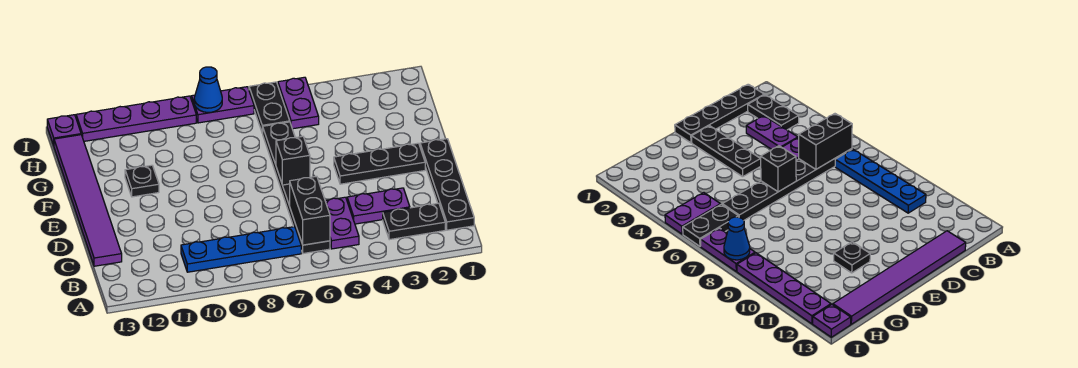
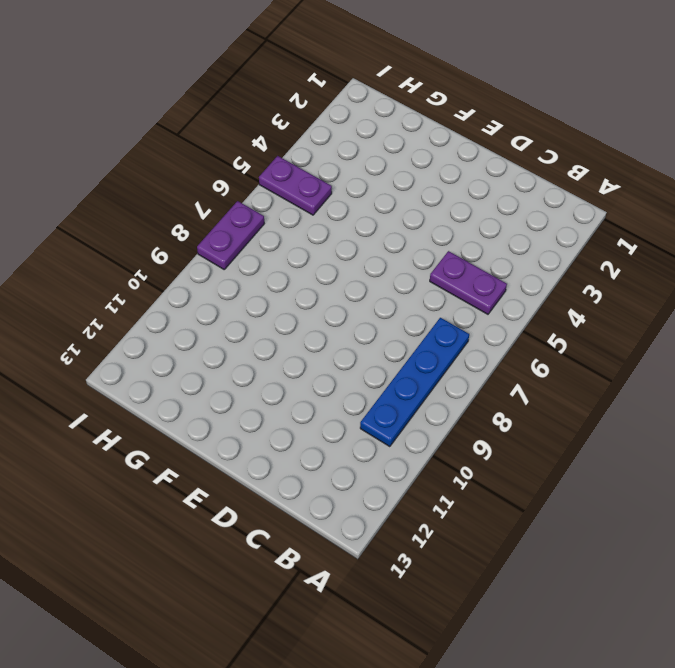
none -> black 1x4 plate [420,139,474,230]
none -> black 1x2 plate [383,203,445,240]
none -> black 1x6 plate [262,122,330,254]

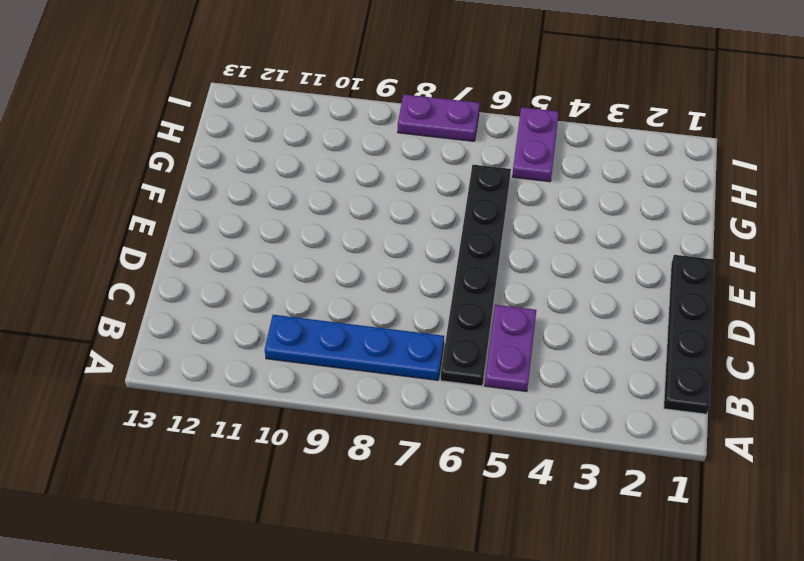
none -> black 1x2 plate [383,203,445,240]
none -> purple 1x2 plate [347,188,410,224]
none -> purple 1x6 tile [54,135,122,266]

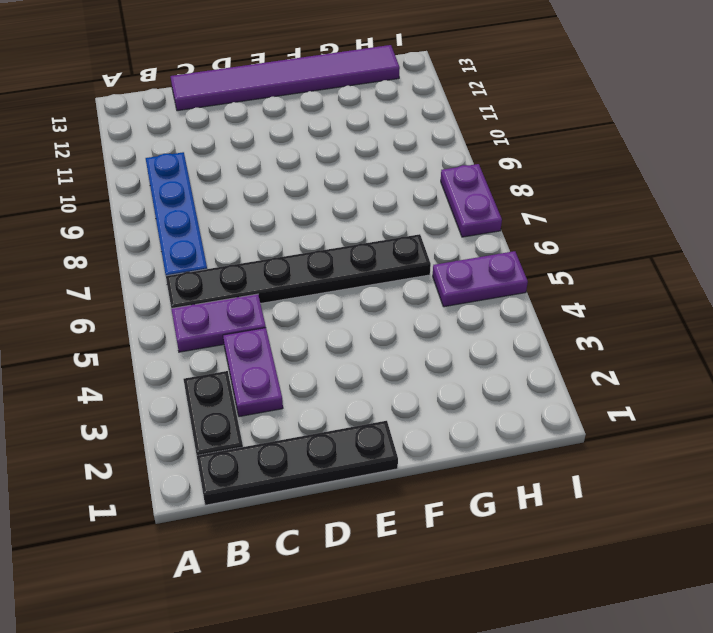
none -> black 1x3 plate [334,143,425,184]
none -> black 1x1 plate [125,165,159,197]
none -> black 1x2 plate [249,82,290,133]

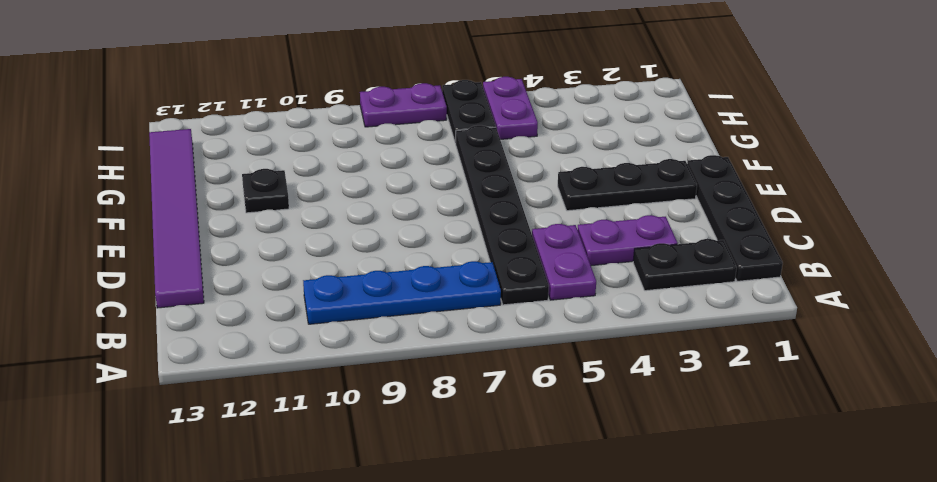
none -> purple 1x4 plate [76,96,196,141]
none -> purple 1x1 plate [47,115,81,145]
none -> black 1x2 brick [290,176,330,245]

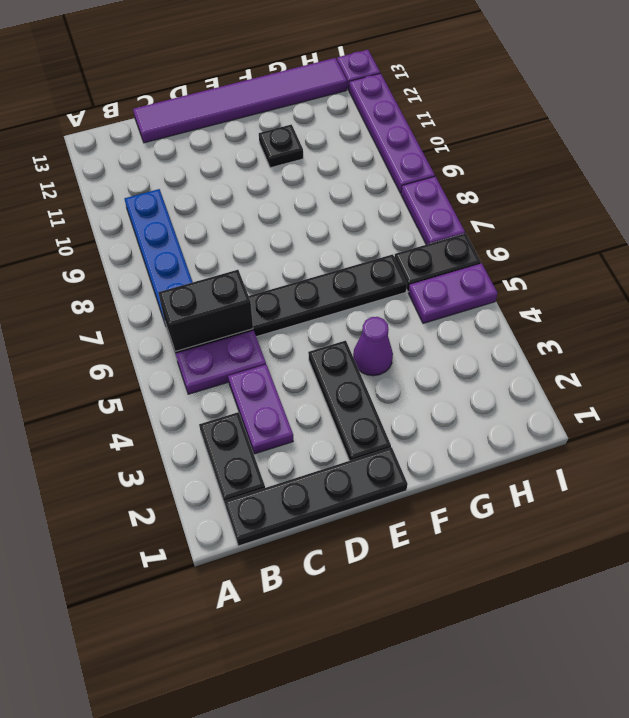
purple 1x1 cone [353,317,393,376] -> none
none -> black 1x1 brick [276,136,310,185]
none -> blue 1x1 cone [194,67,222,112]

